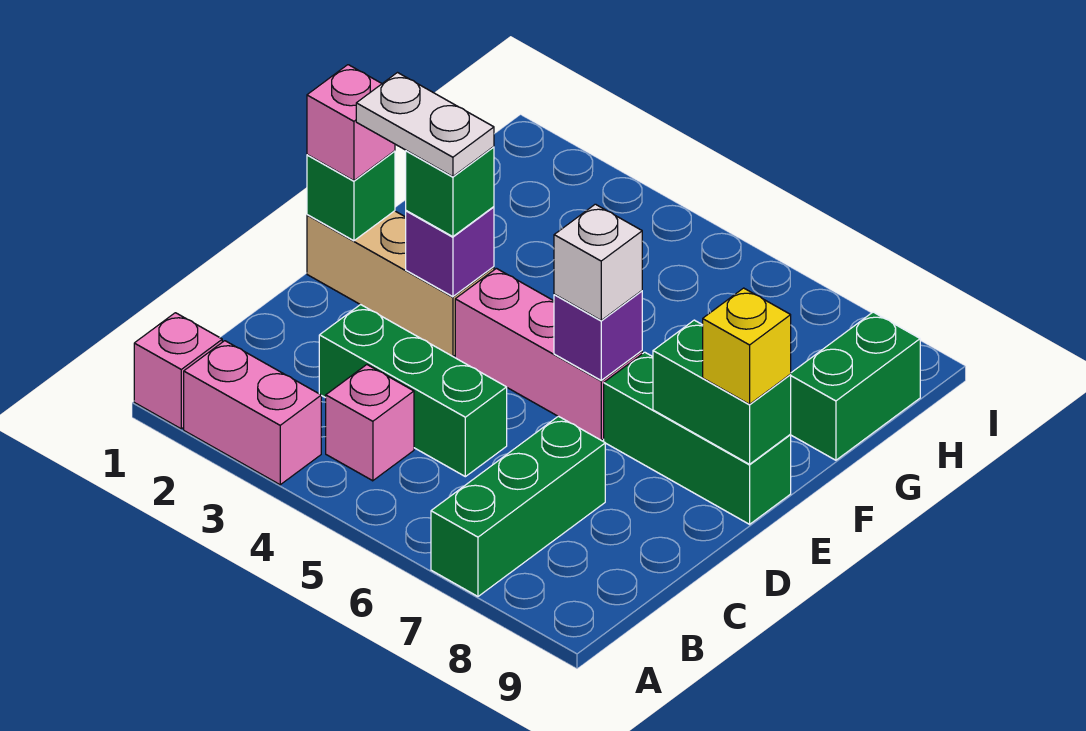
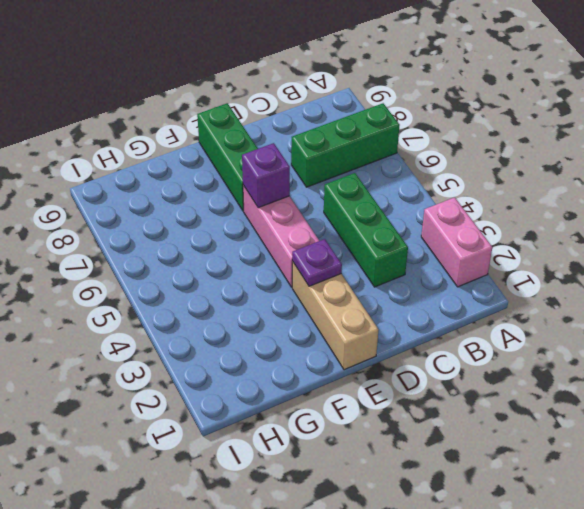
purple 1x1 plate [292,239,342,286] -> purple 1x1 brick [406,207,494,297]
none -> pink 1x1 brick [134,313,222,429]
none -> pink 1x1 brick [326,365,414,481]
none -> green 1x2 brick [790,312,920,460]

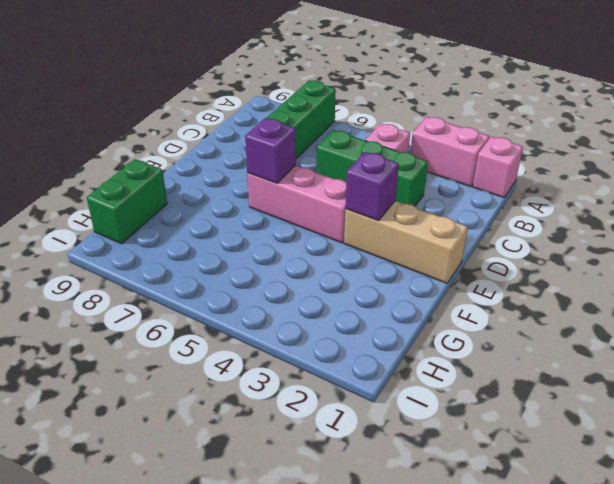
none -> green 1x3 brick [604,352,791,524]
none -> green 1x1 brick [307,151,395,241]
none -> green 1x2 brick [653,320,791,464]

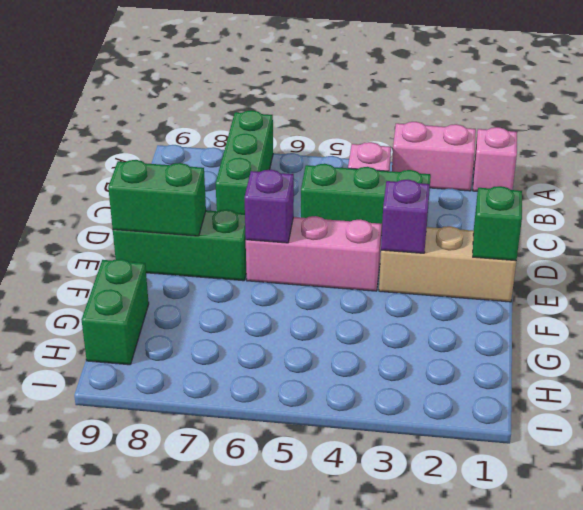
none -> pink 1x1 brick [307,65,395,181]
none -> green 1x1 brick [406,147,494,237]
none -> white 1x1 brick [554,204,642,320]

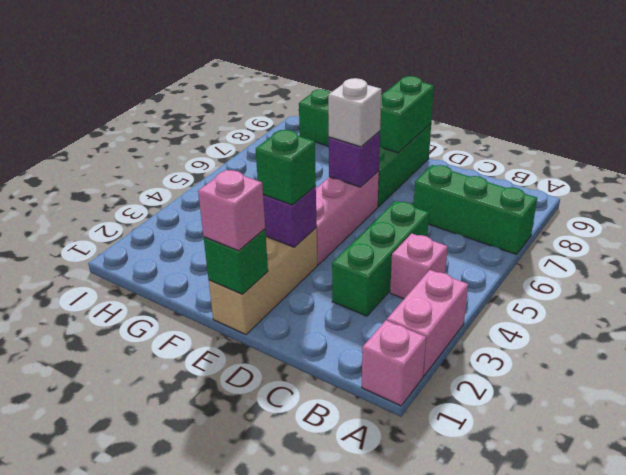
none -> yellow 1x1 brick [703,288,791,404]
none -> white 1x2 plate [356,73,494,177]

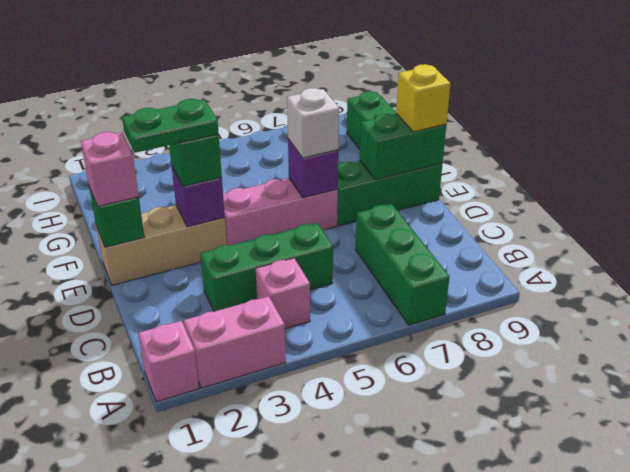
green 1x2 plate [122,99,219,153] -> white 1x2 plate [356,73,494,177]

